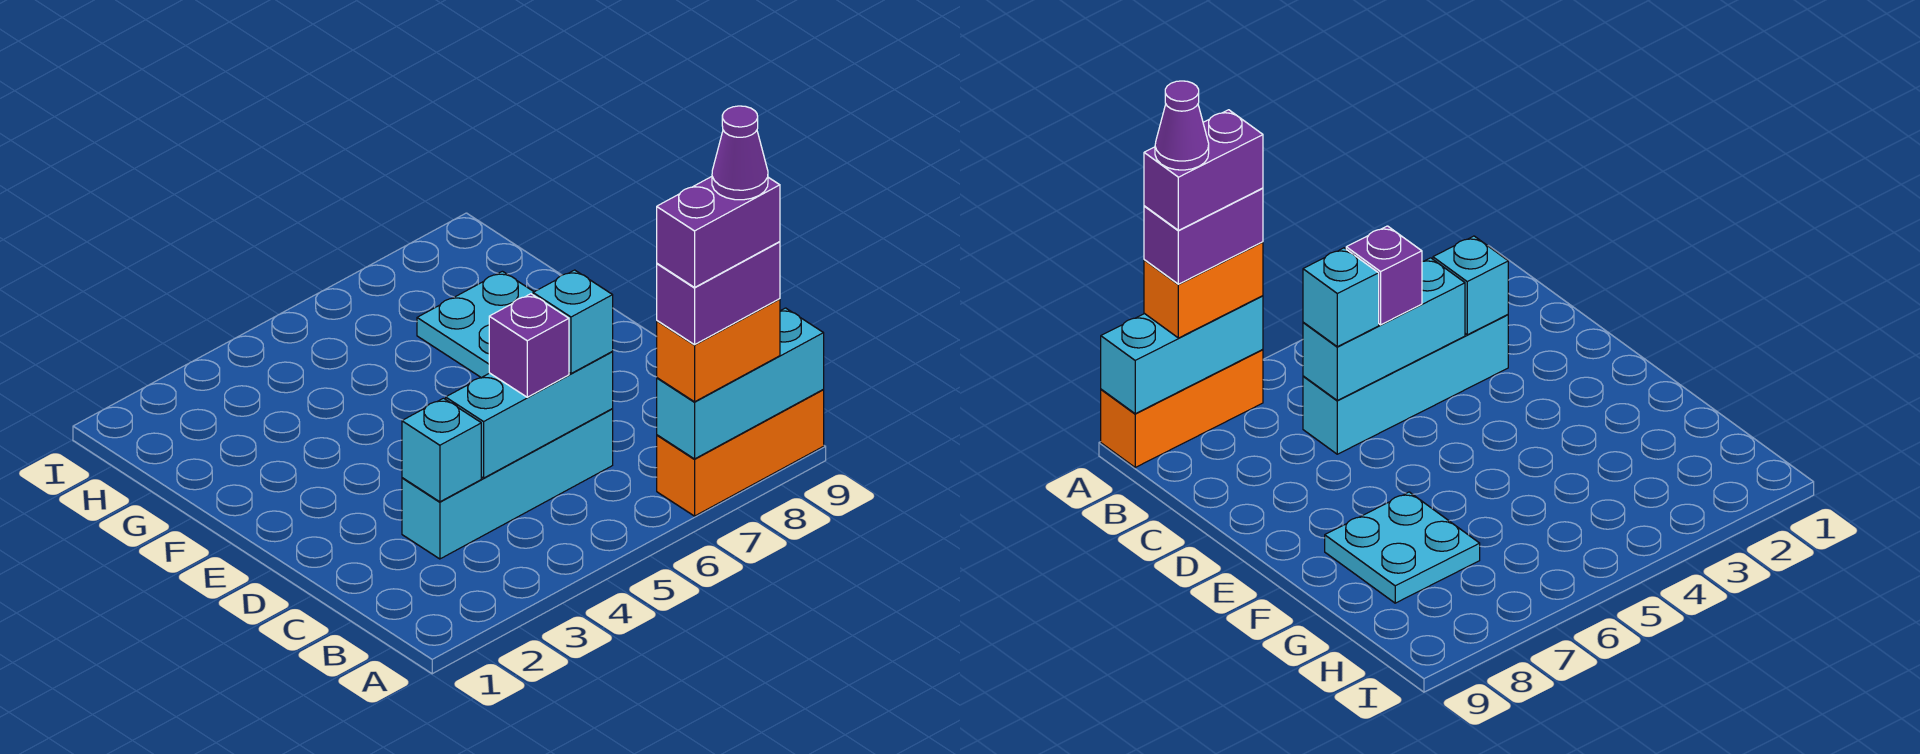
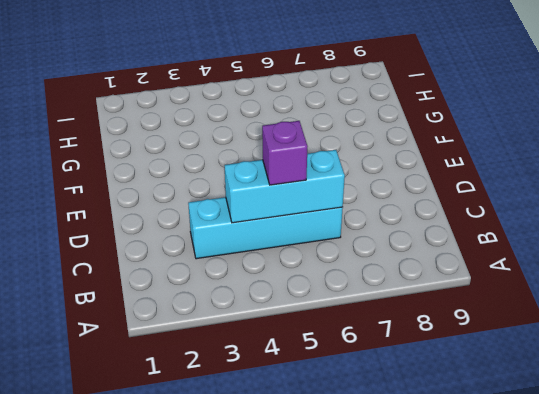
none -> orange 1x3 brick [657,390,824,516]
none -> cyan 2x2 plate [417,271,534,378]
none -> cyan 1x3 brick [657,308,824,459]

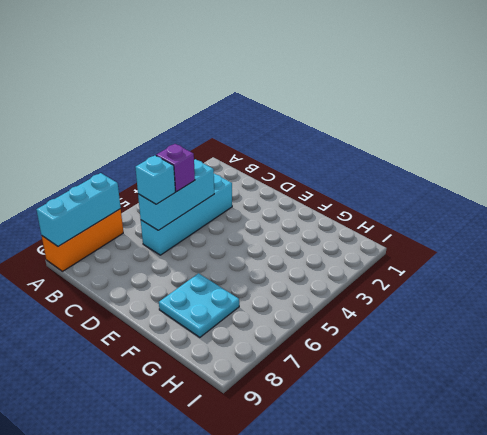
none -> cyan 1x1 brick [402,398,481,502]
none -> orange 1x2 brick [657,299,780,402]
none -> purple 1x2 brick [657,242,780,345]

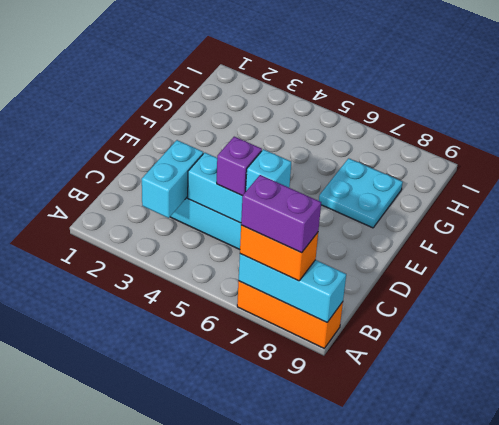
cyan 1x2 brick [142,140,203,218] -> cyan 1x1 brick [402,398,481,502]
none -> purple 1x2 brick [657,177,780,287]
none -> purple 1x1 cone [712,106,768,200]

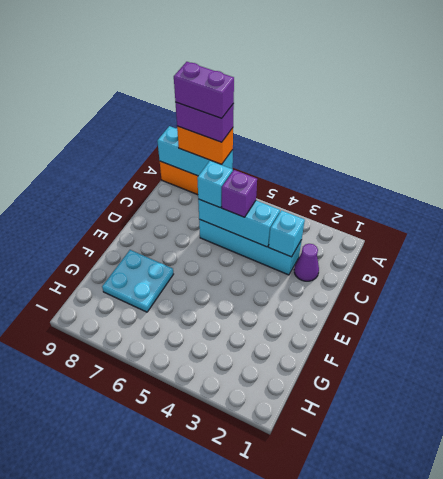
purple 1x1 cone [294,244,319,281] -> purple 1x1 cone moved to [712,106,768,200]

